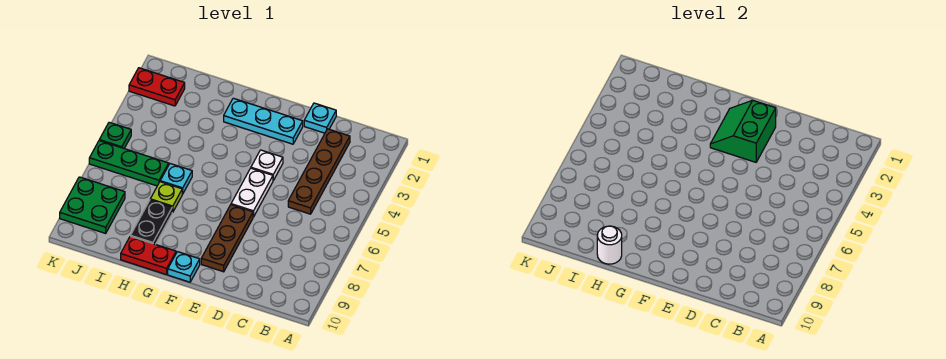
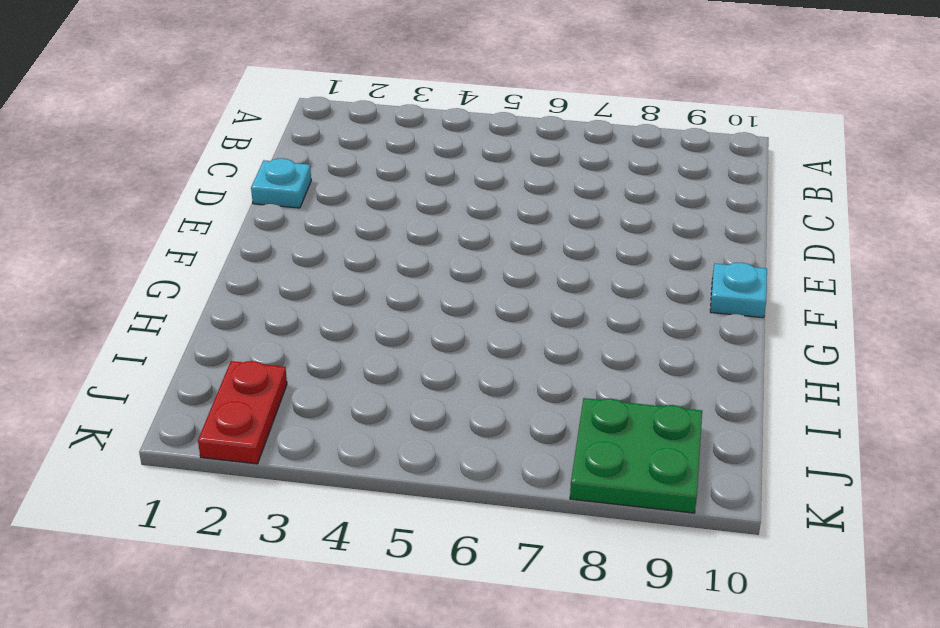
none -> brown 1x4 plate [288,129,350,214]
none -> cyan 1x3 plate [224,98,303,144]
none -> white 1x1 plate [251,150,283,180]

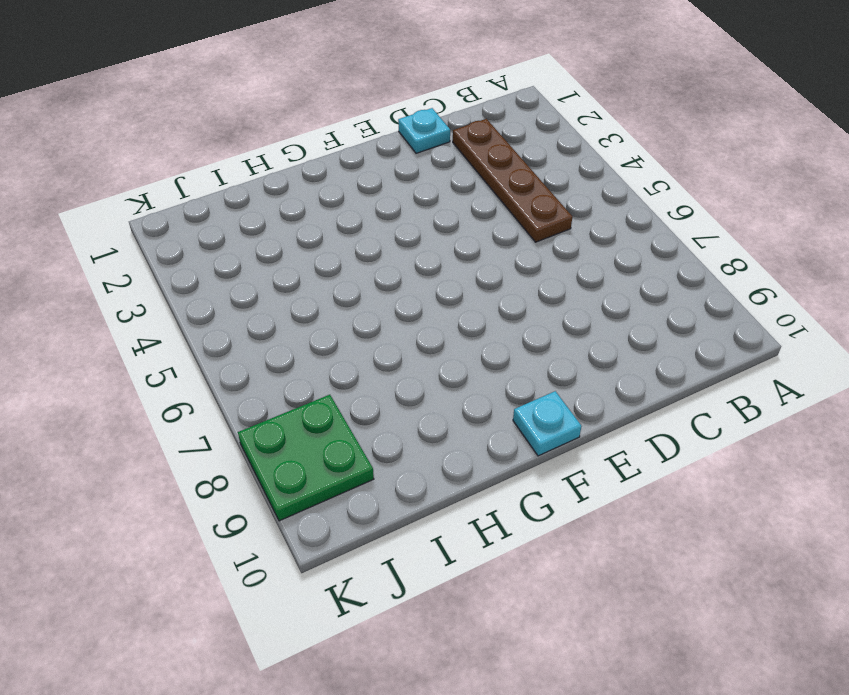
none -> cyan 1x3 plate [224,98,303,144]
none -> white 1x1 plate [251,150,283,180]
none -> white 1x2 plate [231,168,273,217]

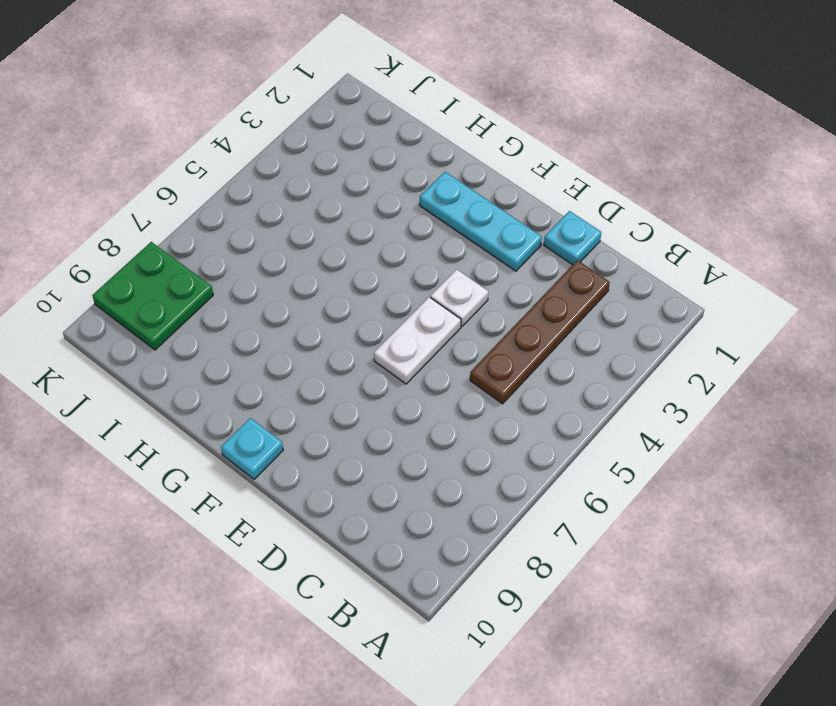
none -> brown 1x3 plate [201,205,253,272]
none -> red 1x2 plate [121,236,176,275]
none -> cyan 1x1 plate [160,164,192,194]

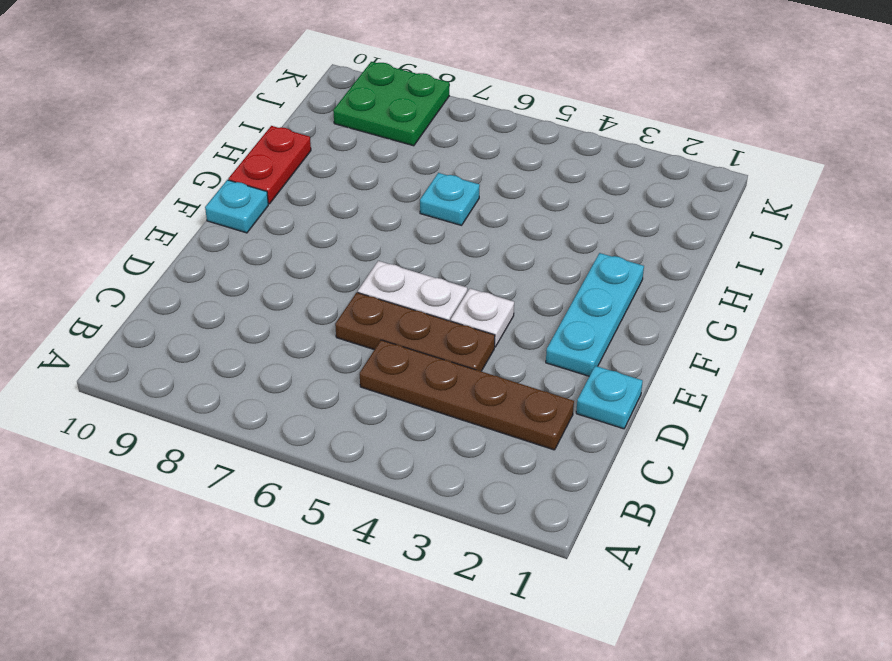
brown 1x3 plate [335,292,495,371] -> brown 1x3 plate moved to [201,205,253,272]
none -> lime 1x1 plate [150,182,182,212]
none -> black 1x2 plate [131,200,172,244]
none -> green 1x3 plate [89,141,169,186]

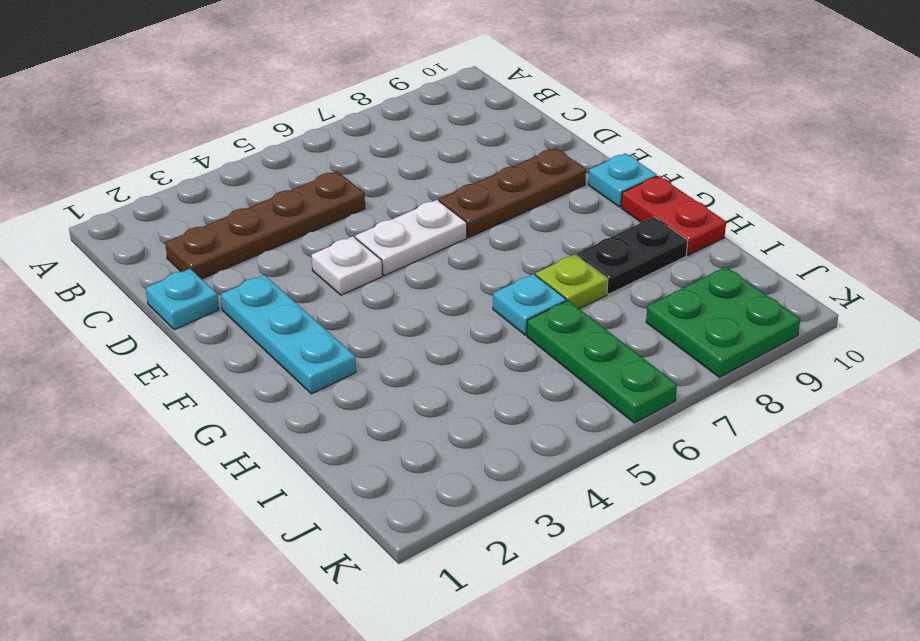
none -> red 1x2 plate [129,68,185,106]
none -> green 1x1 plate [99,122,131,148]
none -> green 2x2 slope [710,100,776,162]

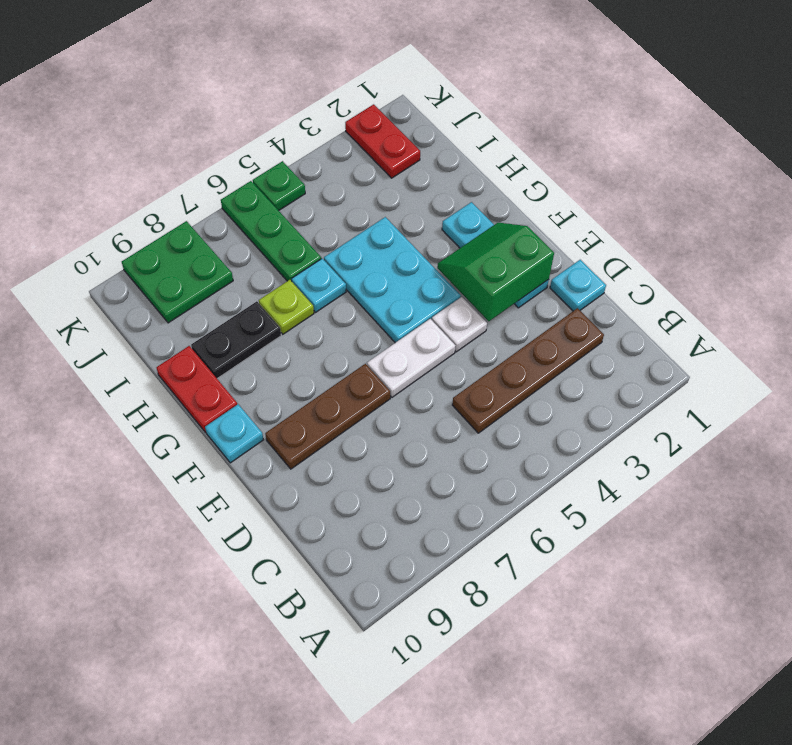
cyan 2x3 plate [324,217,461,343] -> none
none -> white 1x1 round brick [597,226,622,264]

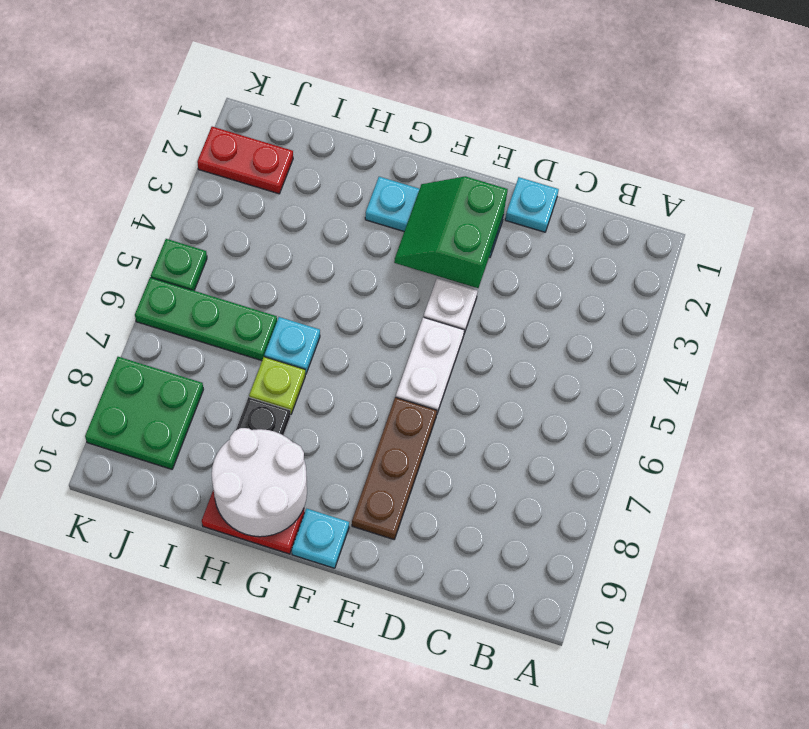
white 2x2 round brick [212,428,307,537] -> white 1x1 round brick [597,226,622,264]
none -> brown 1x4 plate [288,129,350,214]

